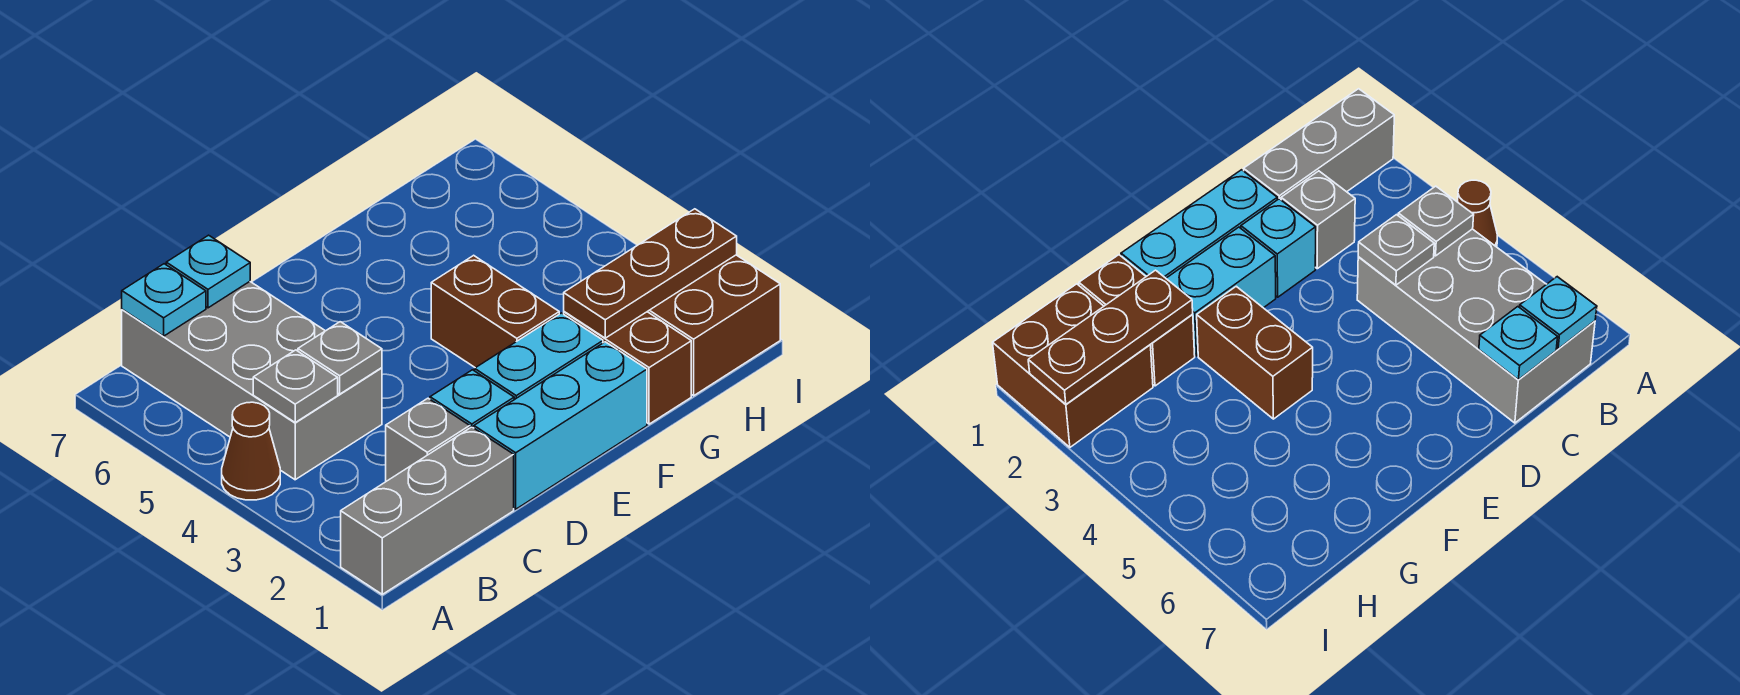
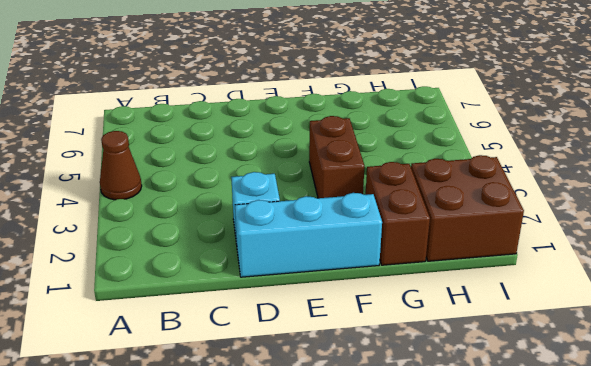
none -> grey 1x3 brick [341,427,514,594]
none -> grey 2x4 brick [122,282,382,480]
none -> grey 1x1 brick [386,398,470,481]

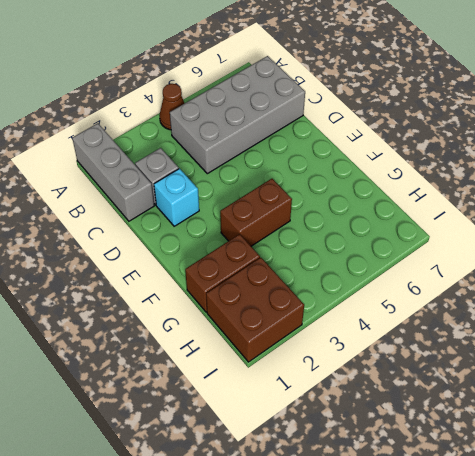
none -> cyan 1x3 brick [474,342,647,509]
none -> cyan 1x2 brick [475,313,603,400]
none -> grey 1x1 plate [253,350,338,422]

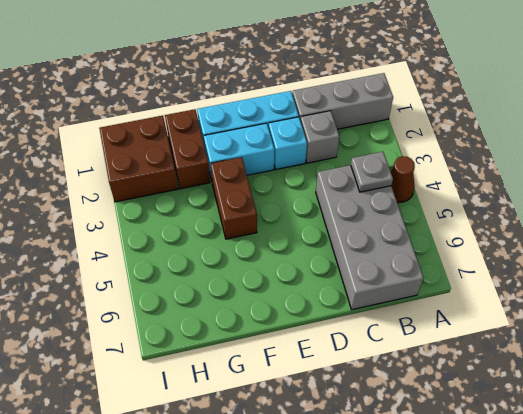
none -> cyan 1x1 plate [122,264,206,336]
none -> grey 1x1 plate [298,322,382,394]
none -> cyan 1x1 plate [166,235,250,308]

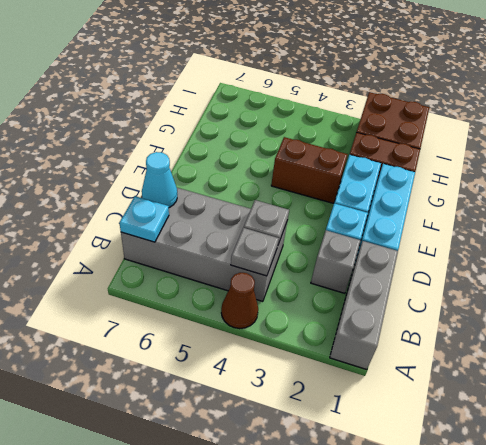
cyan 1x1 cone [142,152,177,208] -> cyan 1x1 plate [166,235,250,308]
none -> brown 1x3 plate [564,209,737,338]

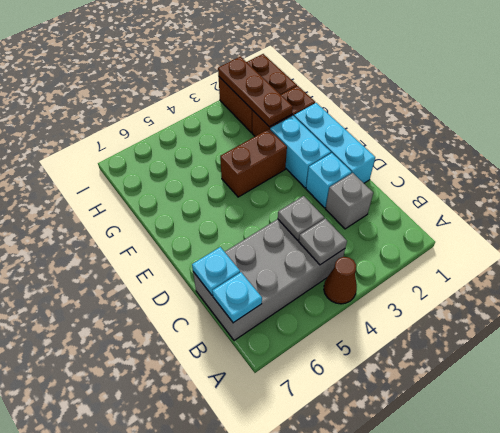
none -> grey 1x3 brick [341,427,514,594]

